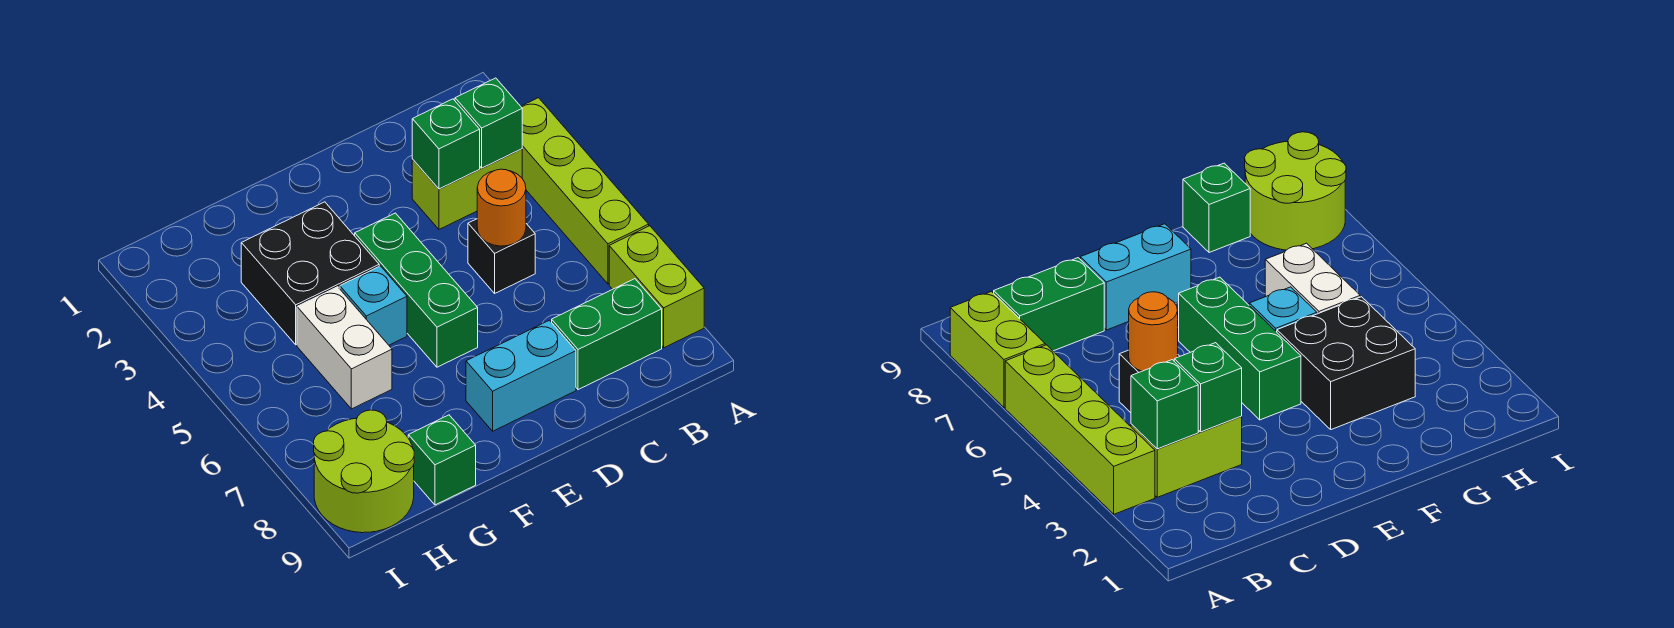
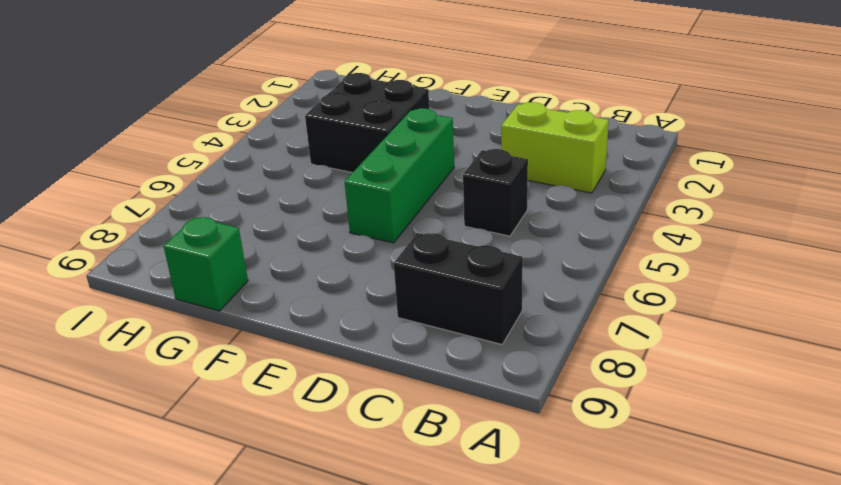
black 1x2 brick [394,233,523,344] -> green 1x2 brick [552,279,662,390]
none -> lime 1x4 brick [521,98,649,284]
none -> lime 1x2 brick [609,226,704,348]
none -> cyan 1x2 brick [466,320,576,431]

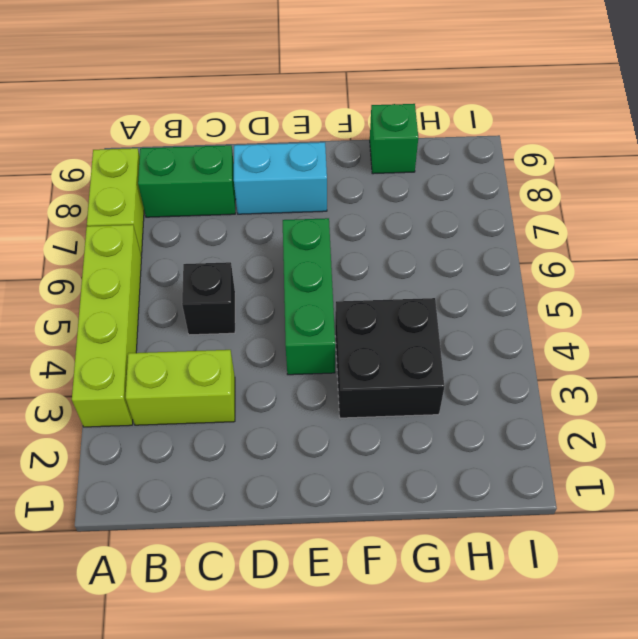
none -> cyan 1x1 brick [340,266,407,345]
none -> white 1x2 brick [297,287,392,409]
none -> lime 2x2 round brick [314,410,414,533]

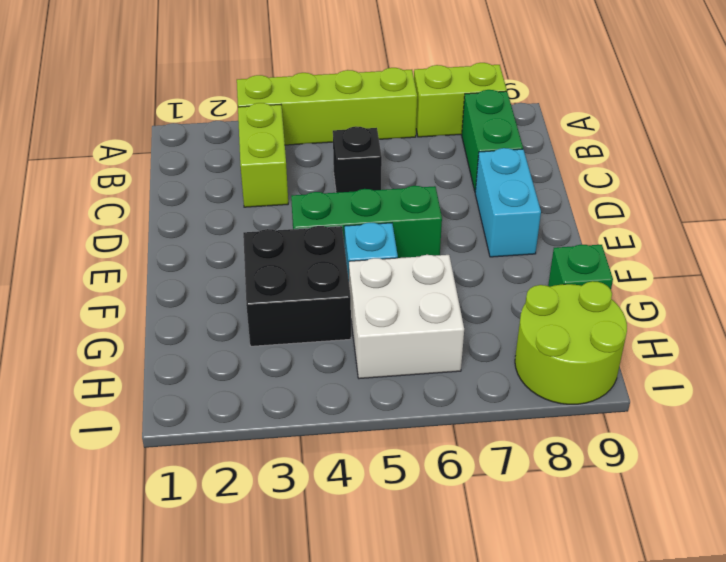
white 2x2 brick [349,255,464,379] -> white 1x2 brick [297,287,392,409]
none -> green 1x1 brick [455,78,522,168]
none -> green 1x1 brick [412,99,480,189]
none -> orange 1x1 round brick [477,169,526,246]

